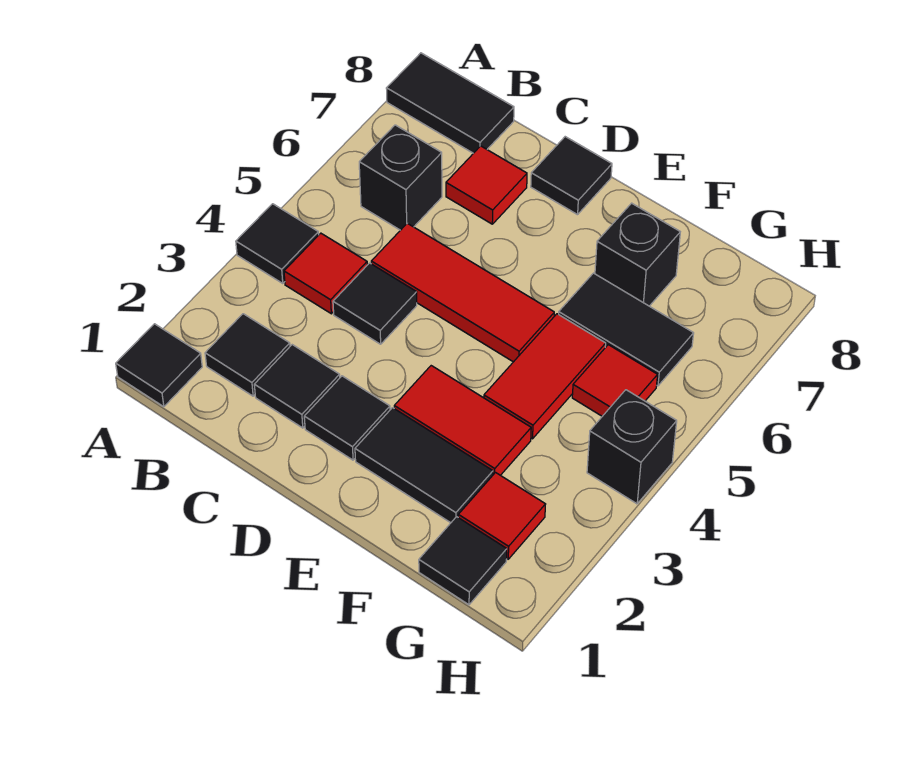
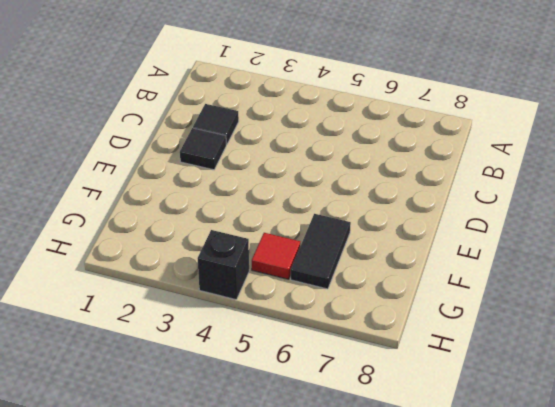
none -> black 1x1 tile [116,324,202,407]
none -> black 1x1 tile [236,204,319,283]
none -> black 1x2 tile [386,53,514,153]

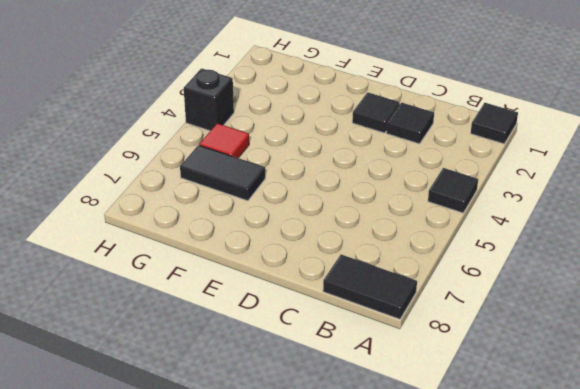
none -> black 1x1 tile [205,314,290,396]
none -> red 1x1 tile [284,233,367,314]
none -> black 1x1 brick [359,125,442,230]

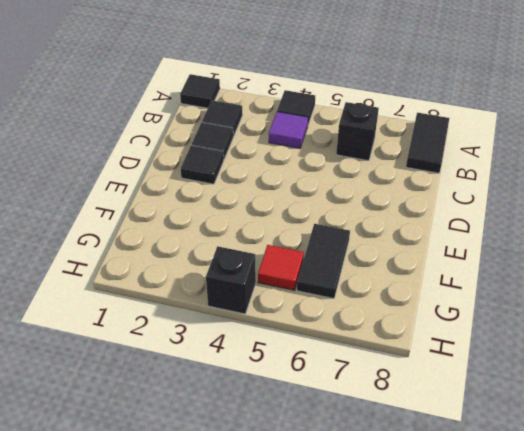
purple 1x1 tile [269,112,308,148] -> red 1x1 tile [284,233,367,314]
none -> black 1x1 tile [333,263,417,344]
none -> red 1x3 tile [371,223,554,362]
none -> red 1x1 tile [446,146,527,224]

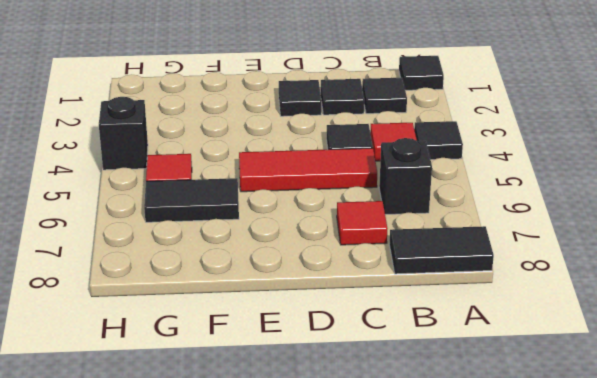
none -> black 1x1 tile [531,137,612,215]
none -> black 1x2 tile [355,408,493,523]
none -> red 1x2 tile [394,366,531,475]

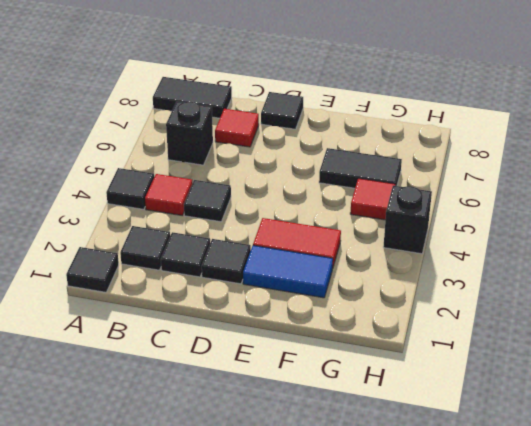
blue 1x2 tile [243,245,333,298] -> black 1x2 tile [355,408,493,523]
none -> red 1x3 tile [371,223,554,362]
none -> red 1x2 tile [484,314,606,439]
none -> black 1x1 brick [595,203,680,306]

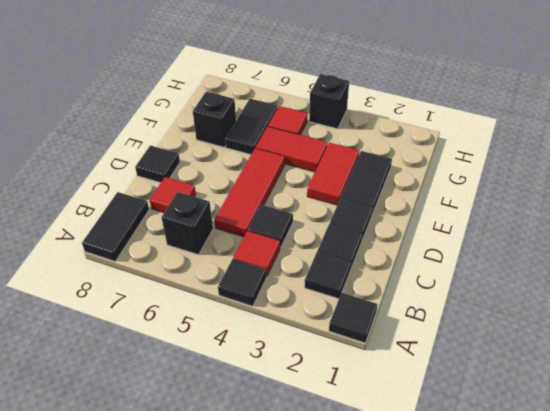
none -> black 1x1 tile [419,517,507,605]
none -> red 1x1 tile [458,473,546,559]

